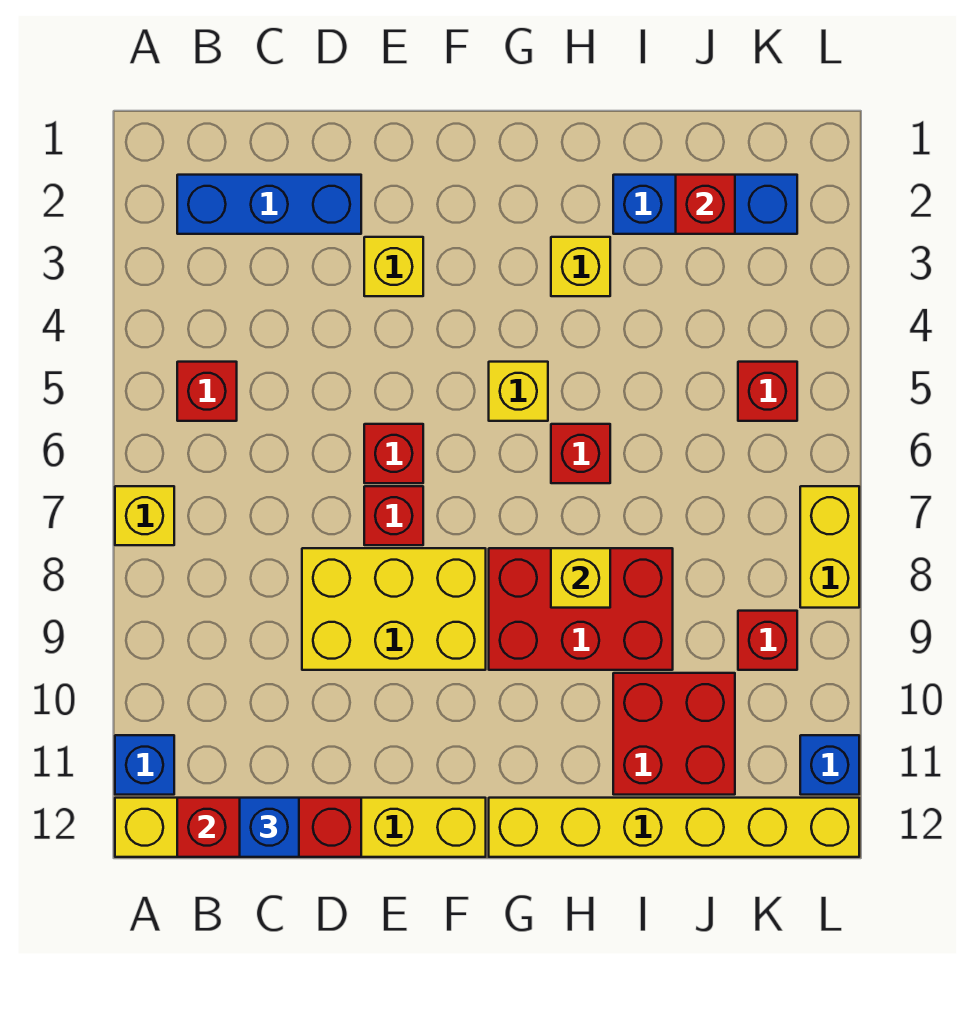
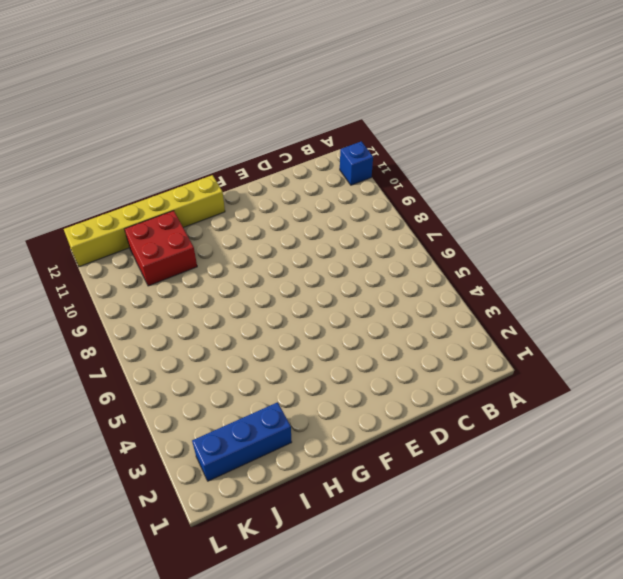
none -> yellow 1x1 brick [115,486,174,545]
none -> yellow 1x6 brick [115,798,486,857]
none -> blue 1x3 brick [177,175,361,234]

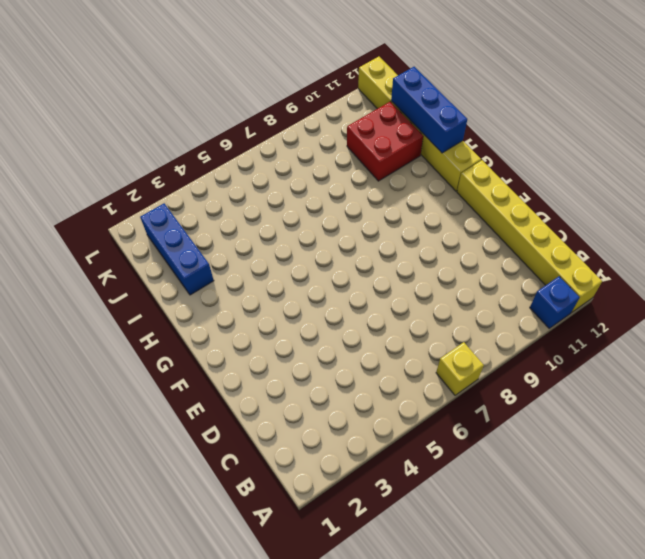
blue 1x3 brick [391,67,467,153] -> blue 1x3 brick moved to [177,175,361,234]
none -> red 1x1 brick [177,362,237,421]
none -> yellow 2x3 brick [302,548,486,670]
none -> yellow 1x1 brick [364,237,423,296]

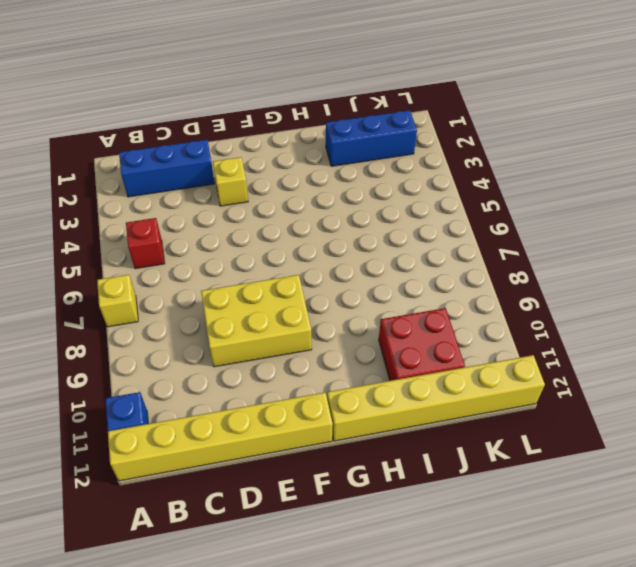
none -> red 1x1 brick [364,424,423,483]
none -> red 1x1 brick [364,486,423,545]
none -> yellow 1x1 brick [489,362,548,421]

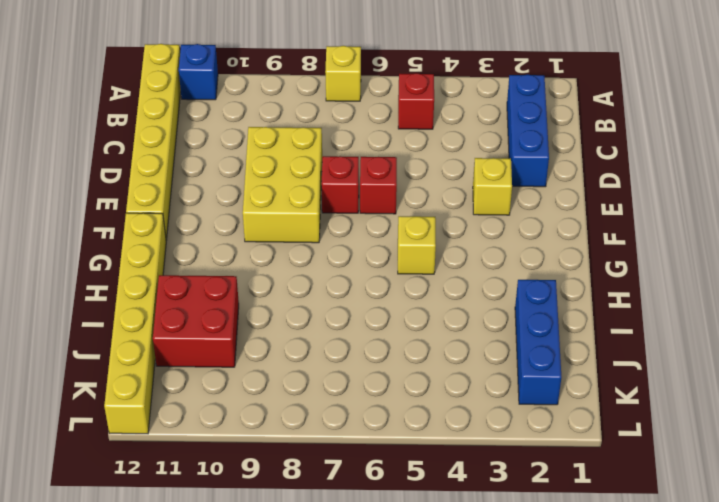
none -> red 2x3 brick [489,548,673,670]
none -> yellow 1x1 brick [551,237,610,296]
none -> red 1x1 brick [551,424,610,483]

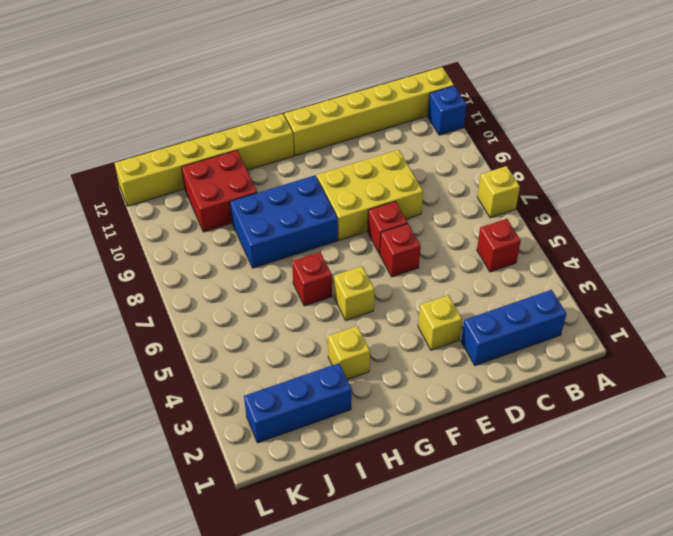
blue 2x3 brick [230,175,338,268] -> red 2x3 brick [489,548,673,670]
none -> red 1x1 brick [738,362,797,421]
none -> red 1x1 brick [738,611,797,670]
none -> yellow 1x2 brick [800,486,859,608]

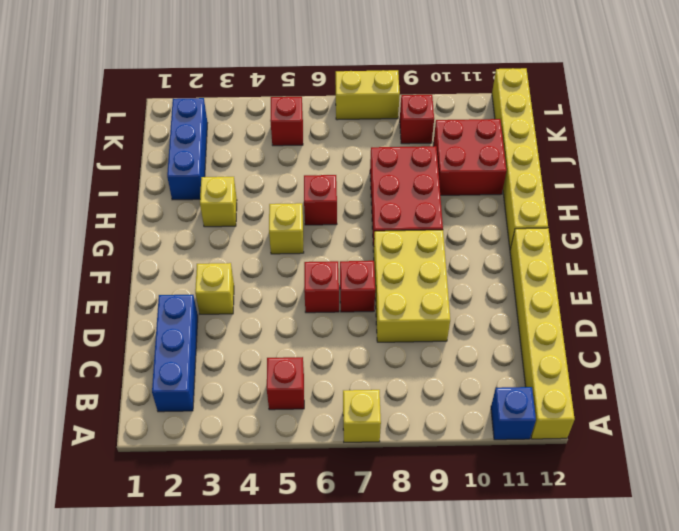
none -> blue 1x1 brick [800,735,859,795]
none -> red 1x3 brick [177,798,361,857]
none -> yellow 1x1 brick [551,548,610,608]

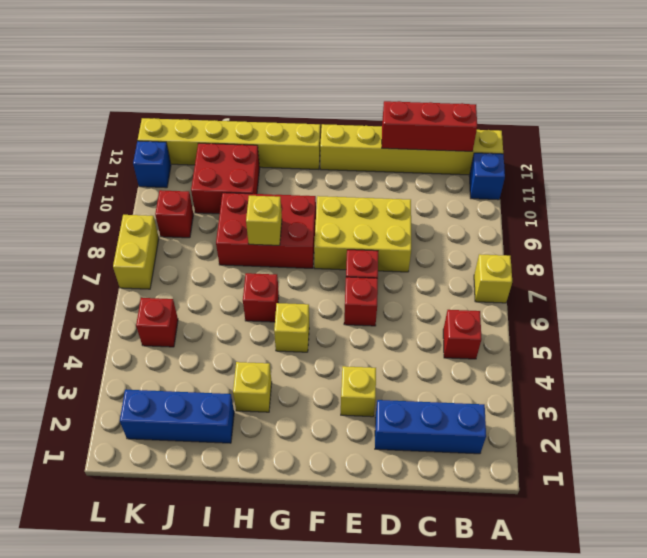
none -> red 1x1 brick [676,175,735,234]
none -> blue 1x1 brick [240,798,299,857]

